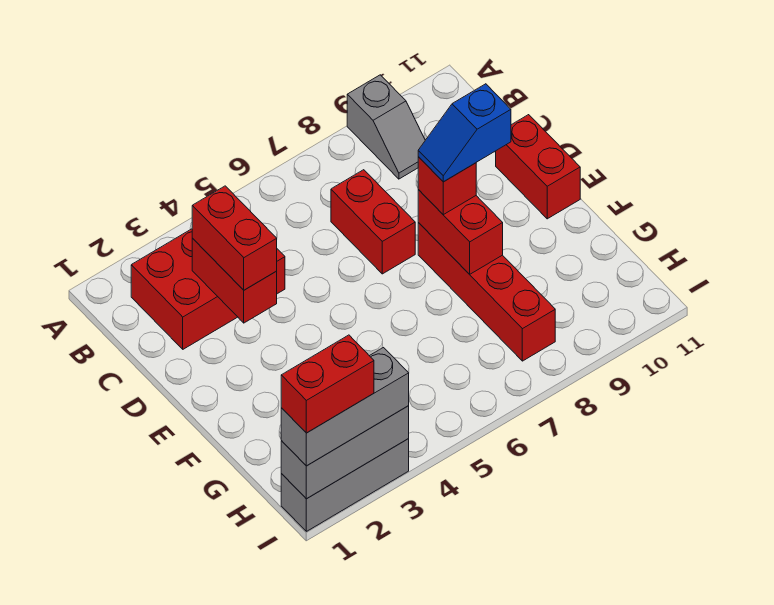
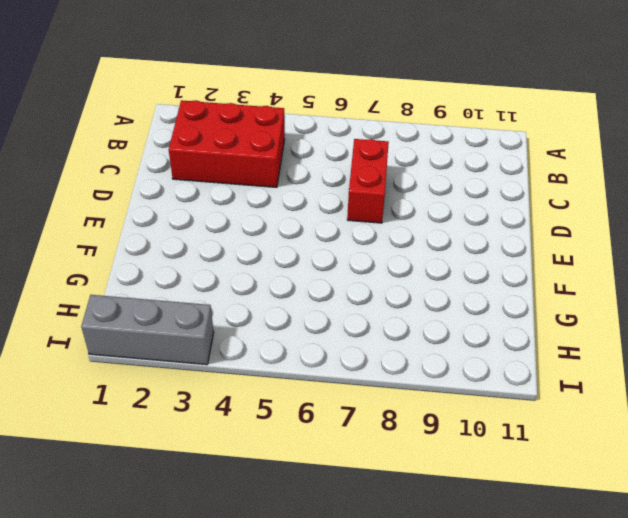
none -> grey 1x2 slope [347,75,425,179]
none -> red 1x2 brick [496,115,580,219]
none -> red 1x4 brick [418,223,555,361]

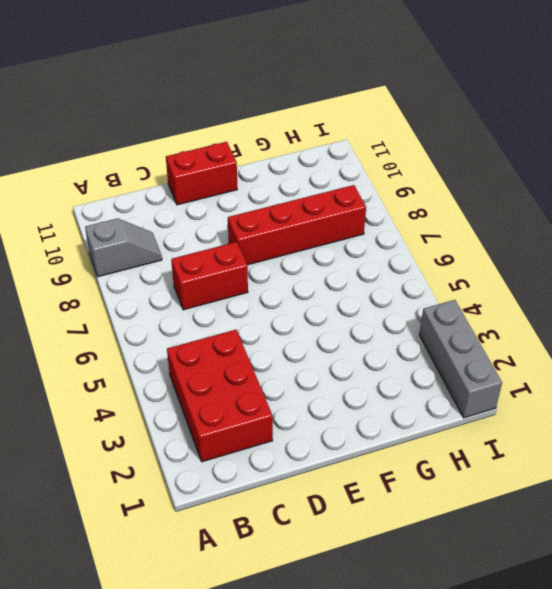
none -> red 1x2 brick [192,238,277,323]
none -> red 1x2 brick [418,190,503,274]
none -> grey 1x3 brick [281,406,409,499]

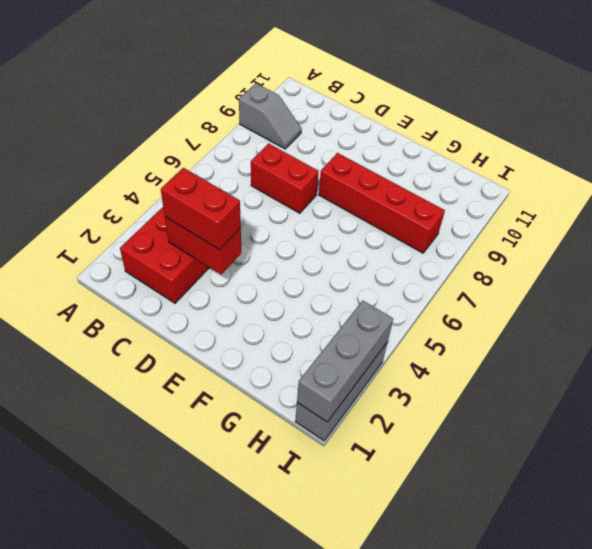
none -> red 1x2 brick [496,115,580,219]
none -> red 1x2 brick [418,190,503,274]
none -> red 1x1 brick [418,157,476,215]

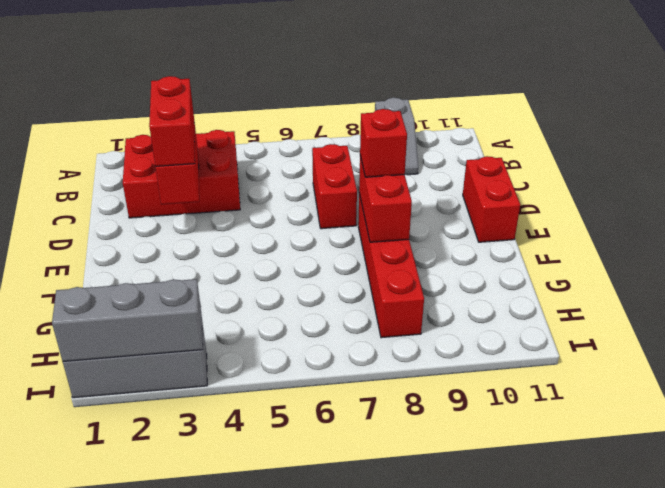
none -> grey 1x3 brick [281,348,409,466]
none -> blue 1x2 slope [418,84,511,182]
none -> red 1x2 brick [281,335,374,433]

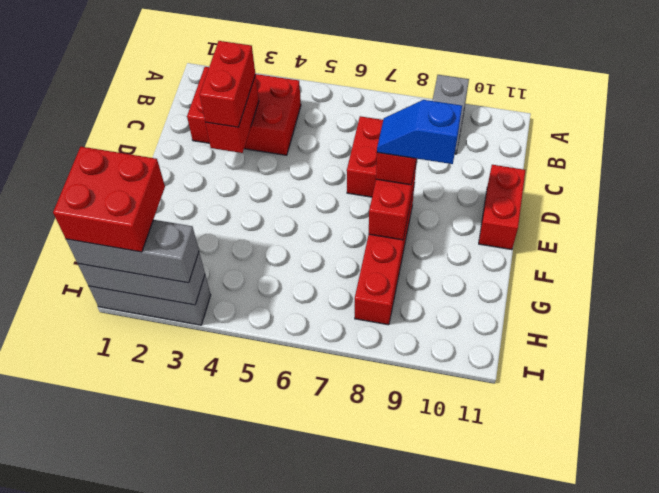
red 2x2 brick [53,147,165,252] -> red 1x2 brick [281,335,374,433]

